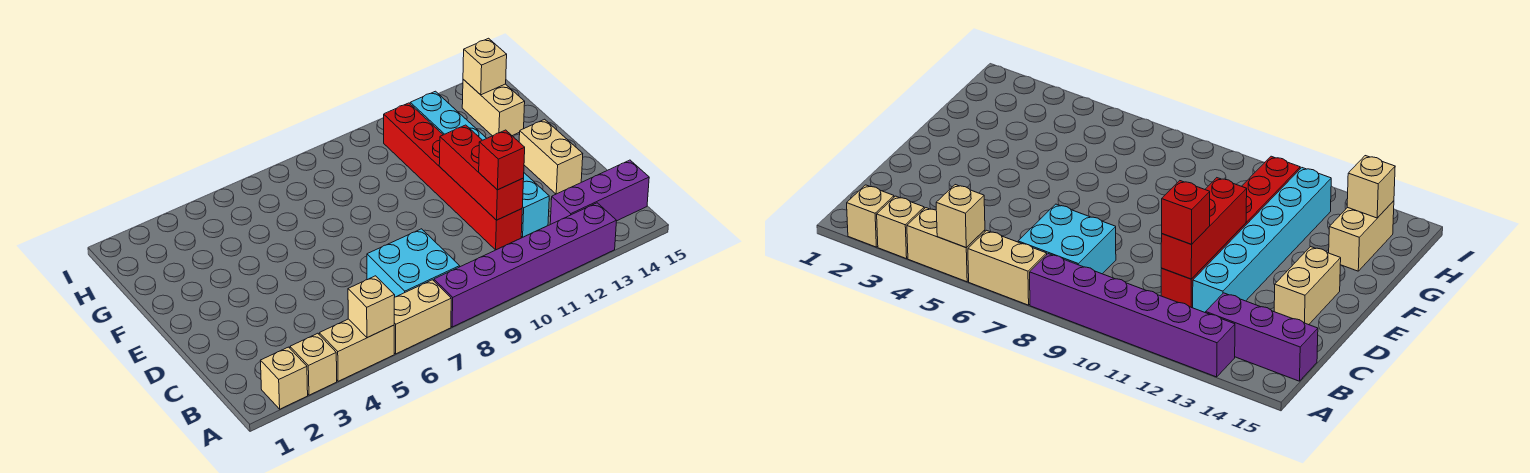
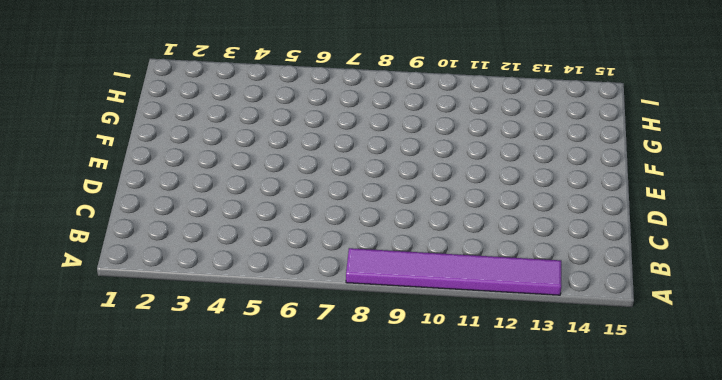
purple 1x6 tile [346,248,561,295] -> purple 1x6 brick [434,203,617,327]
none -> tan 1x1 brick [261,347,308,409]
none -> tan 1x1 brick [290,333,337,395]
none -> tan 1x2 brick [319,319,394,381]

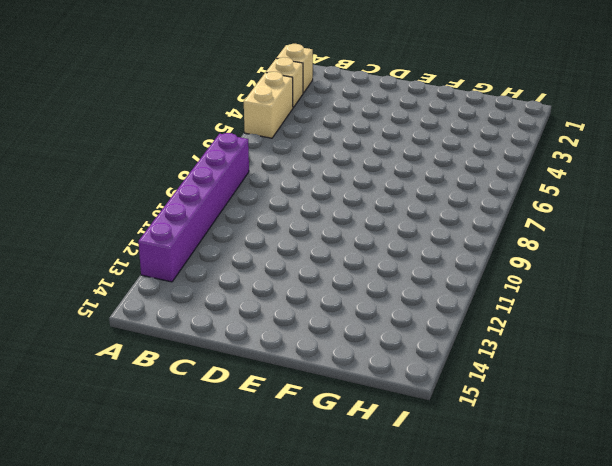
none -> tan 1x2 brick [394,280,451,354]
none -> cyan 2x2 brick [367,229,460,297]
none -> purple 1x3 brick [550,160,649,224]

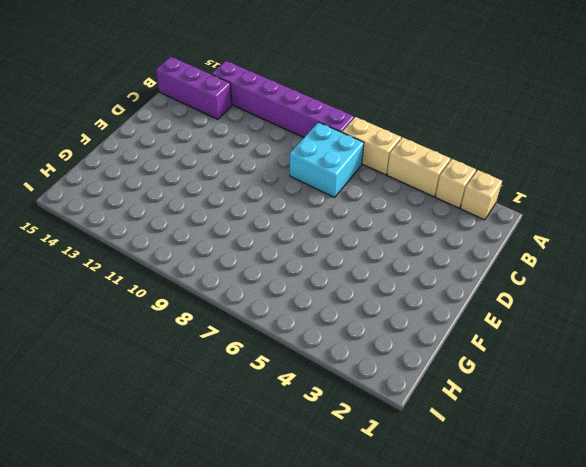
none -> red 1x6 brick [384,103,522,250]
none -> cyan 1x6 brick [410,91,549,237]
none -> tan 1x2 brick [519,119,583,194]

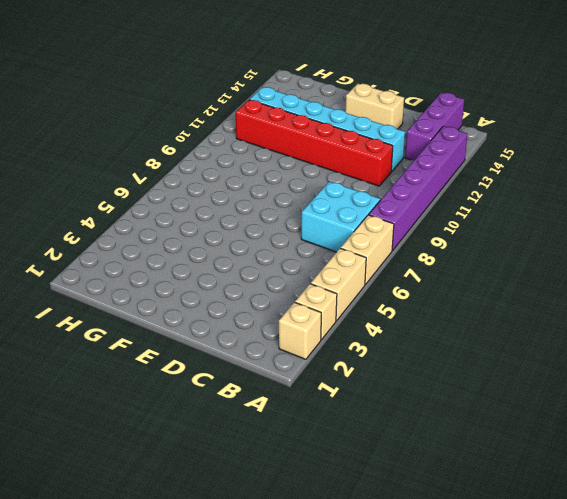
none -> tan 1x2 brick [462,79,525,136]
none -> tan 1x1 brick [348,276,395,338]
none -> red 1x3 brick [439,125,524,220]

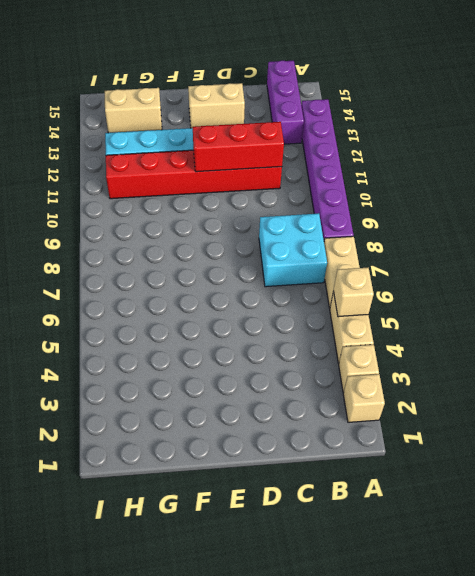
none -> tan 1x1 brick [463,38,507,95]
none -> red 1x1 brick [479,130,525,190]

